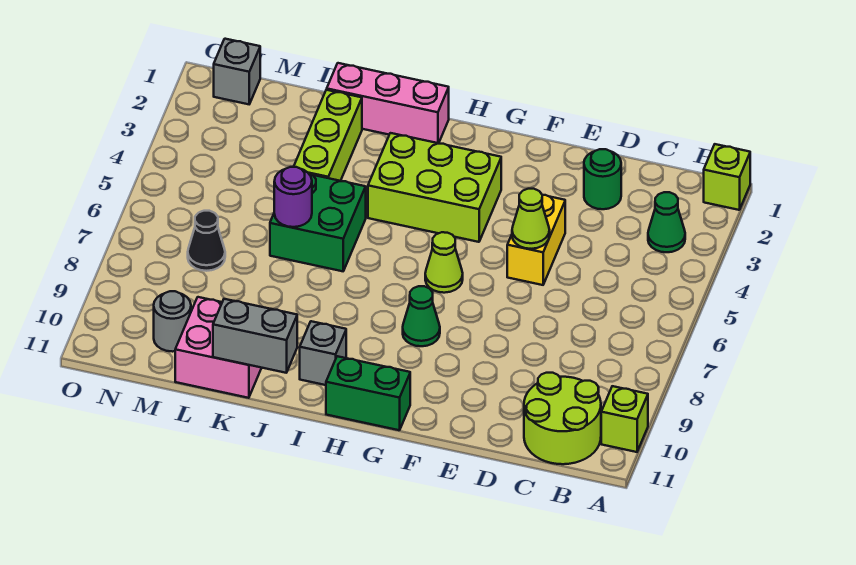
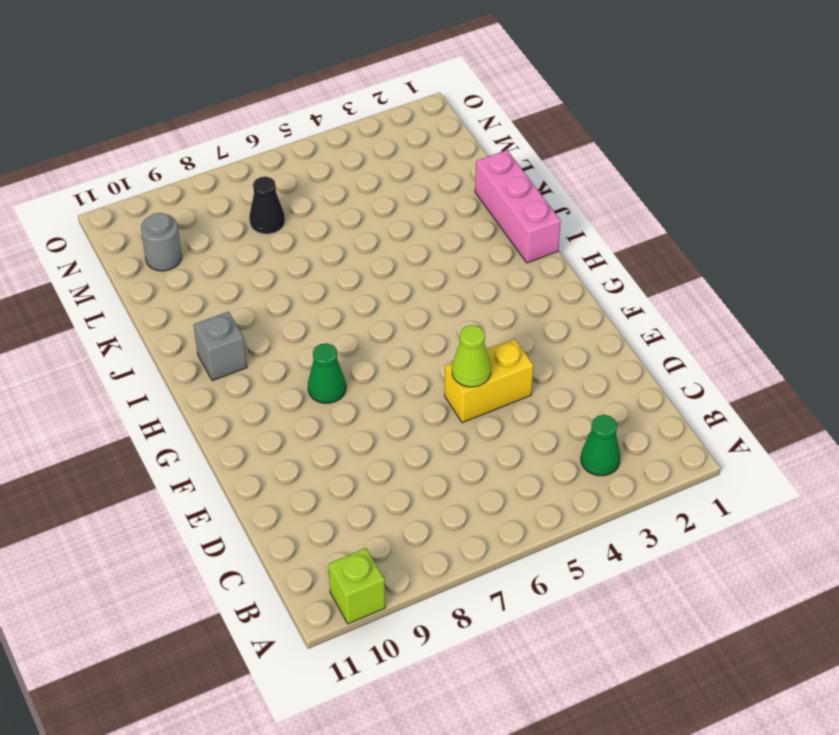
none -> lime 1x1 brick [704,144,750,210]
none -> lime 2x2 round brick [524,373,601,464]
none -> green 1x1 round brick [584,149,621,209]

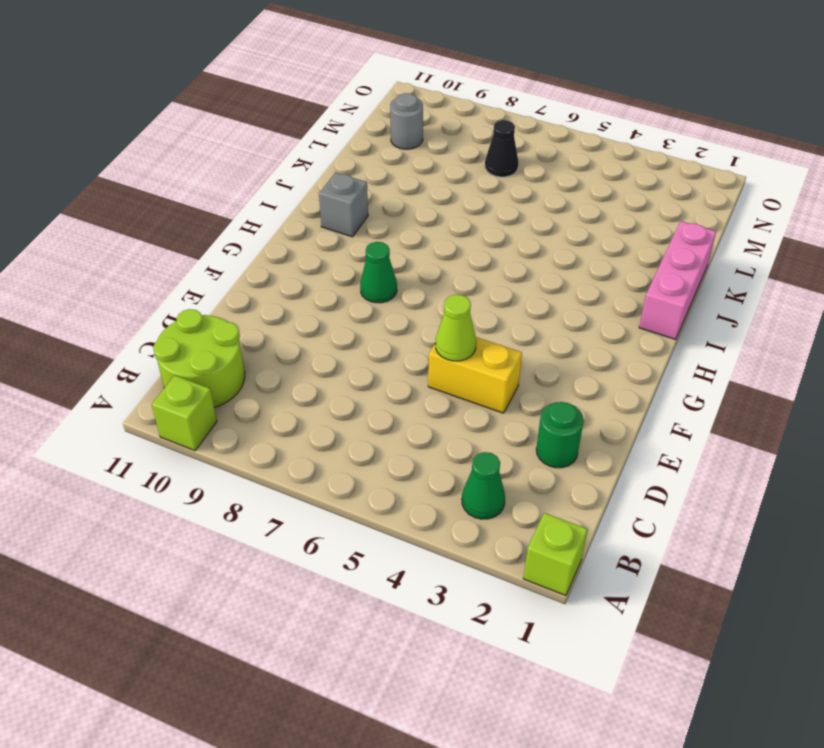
none -> lime 2x3 brick [368,133,501,242]
none -> lime 1x1 cone [425,232,463,293]
none -> green 1x2 brick [326,356,410,430]

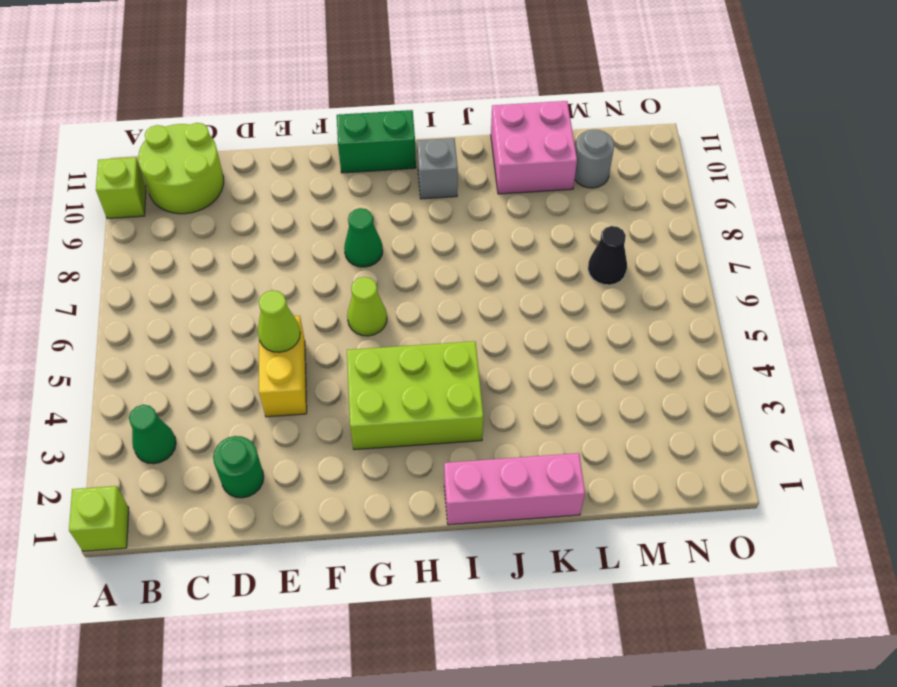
none -> green 2x2 brick [270,174,366,271]
none -> lime 1x3 brick [294,90,362,181]
none -> grey 1x1 brick [214,39,260,104]

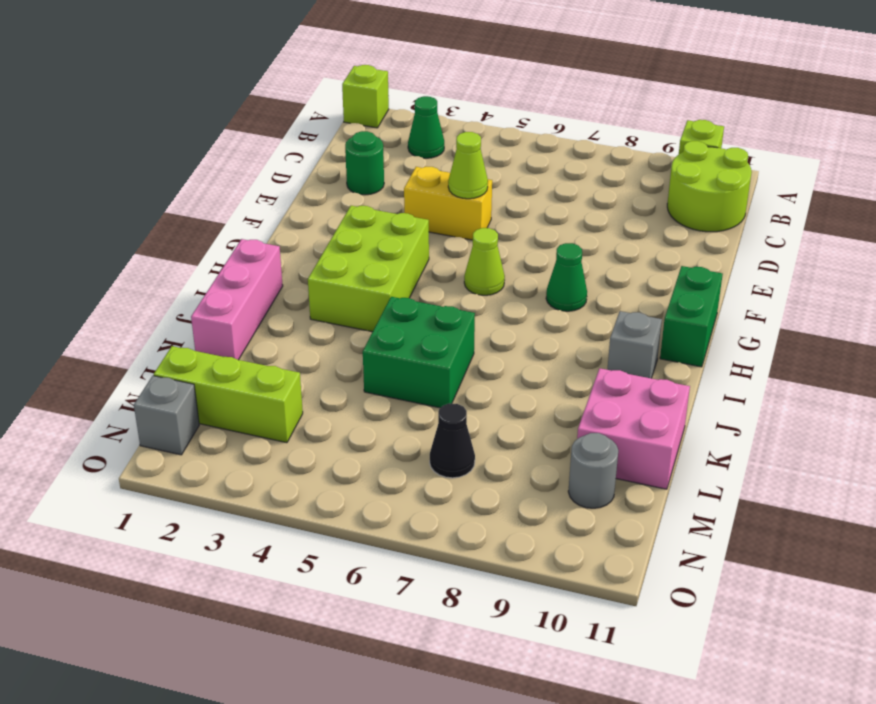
lime 1x3 brick [154,346,303,443] -> lime 1x3 brick moved to [294,90,362,181]
none -> grey 1x2 brick [213,299,297,373]
none -> purple 1x1 round brick [274,167,312,227]

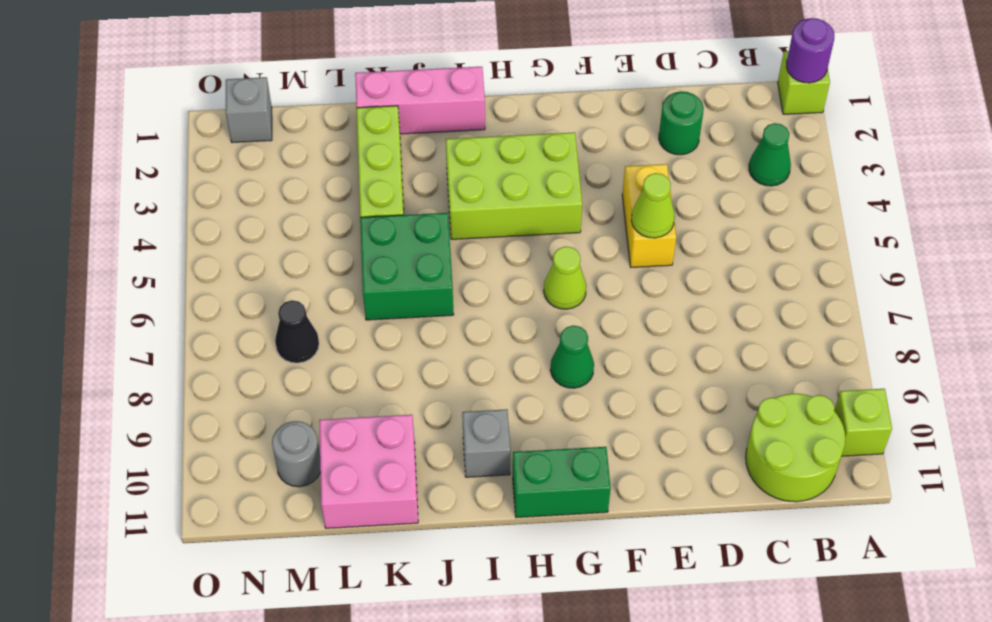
purple 1x1 round brick [786,18,834,83] -> purple 1x1 round brick moved to [274,167,312,227]
none -> grey 1x2 brick [213,299,297,373]

